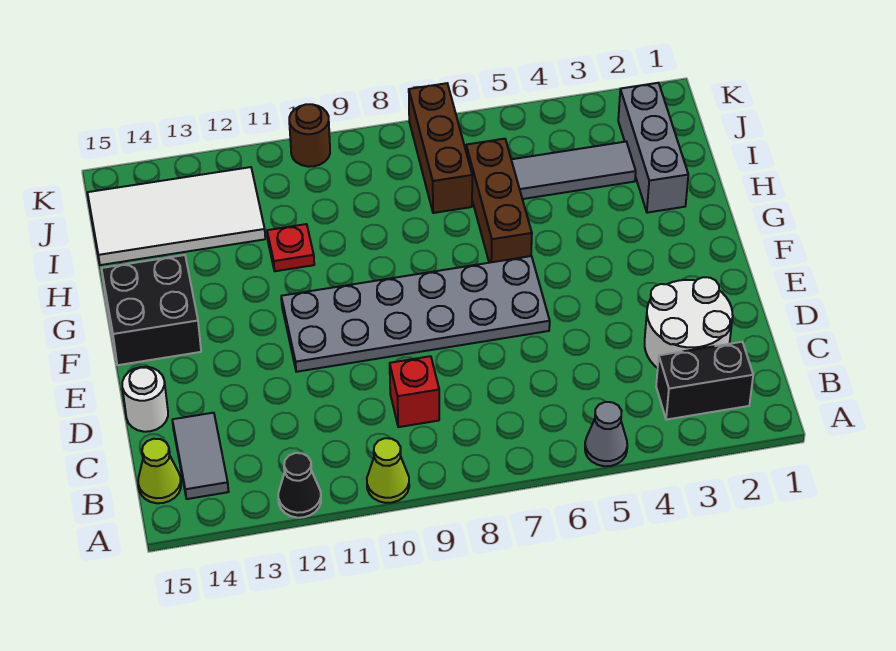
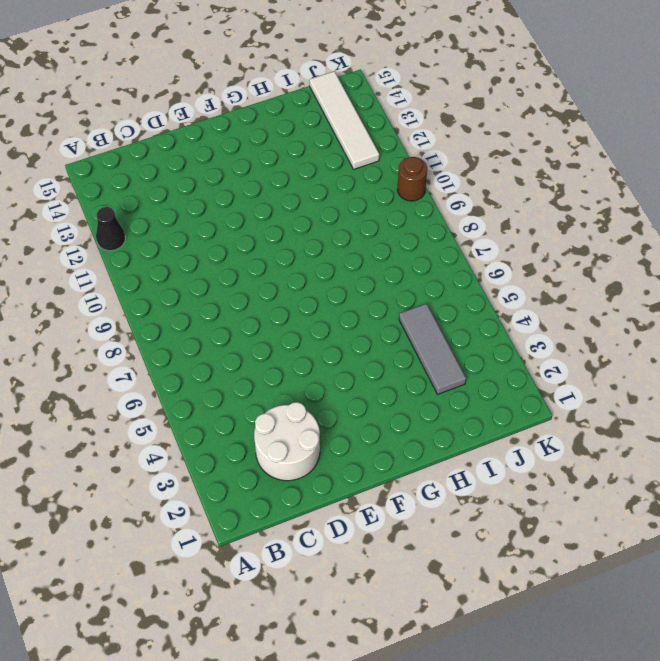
white 1x4 tile [310,71,379,169] -> white 2x4 tile [87,167,265,265]
none -> grey 1x1 cone [585,402,627,466]
none -> lime 1x1 cone [367,438,409,503]
none -> black 1x2 brick [656,342,753,420]

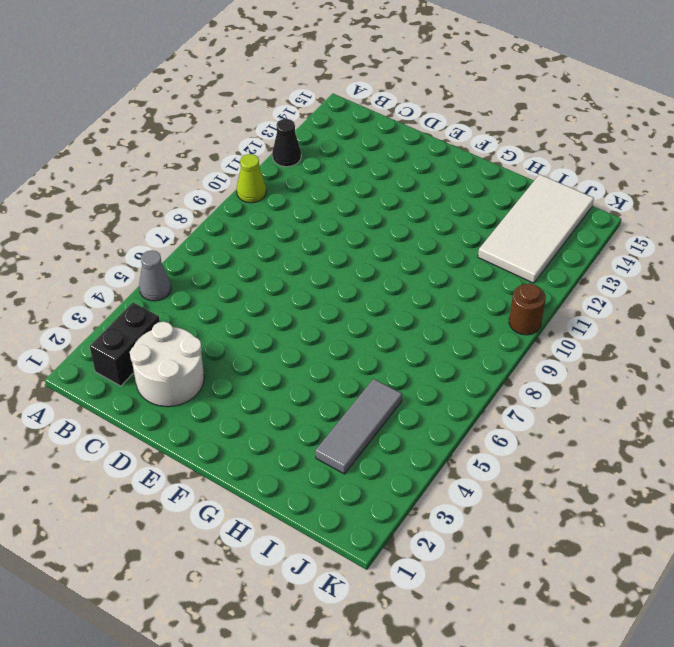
none -> grey 1x2 tile [172,413,229,499]
none -> lime 1x1 cone [138,439,181,503]
none -> red 1x1 brick [390,356,439,427]

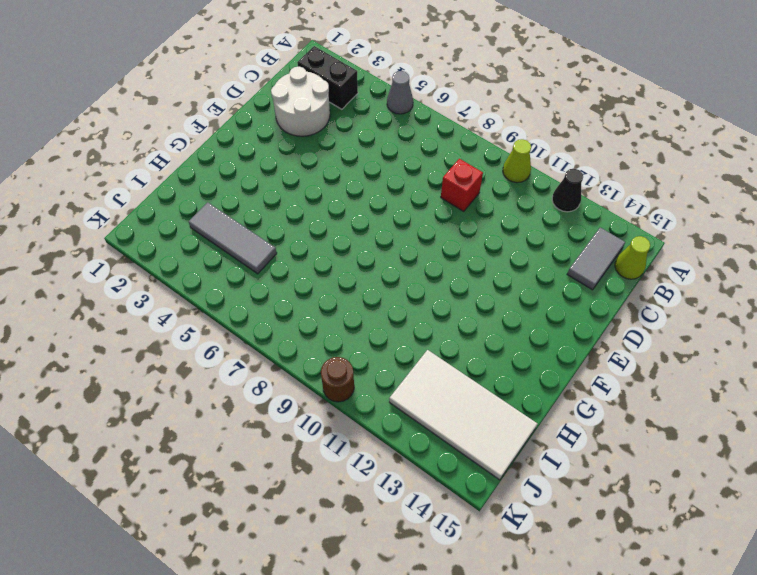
none -> white 1x1 round brick [122,367,168,432]
none -> grey 2x6 plate [281,256,550,372]
none -> black 2x2 brick [101,255,201,365]

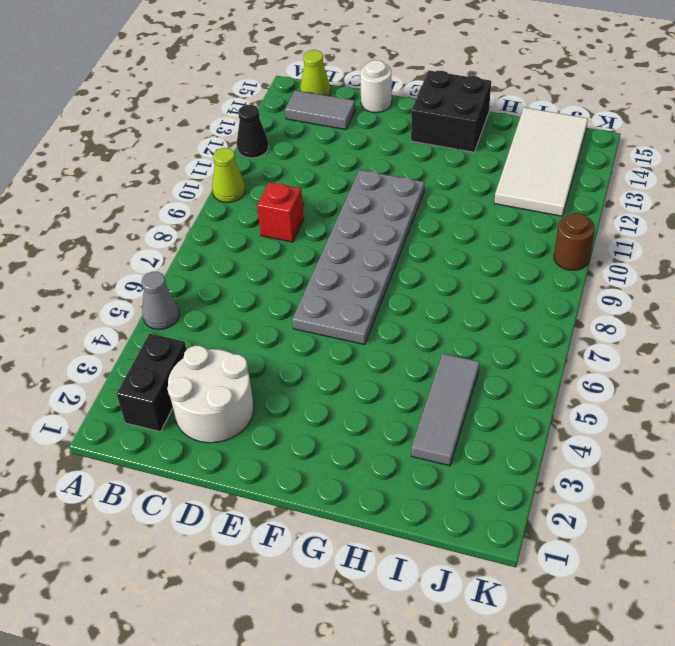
none -> brown 1x3 brick [466,139,532,263]
none -> grey 1x3 brick [618,83,688,213]
none -> red 1x1 plate [267,224,314,271]

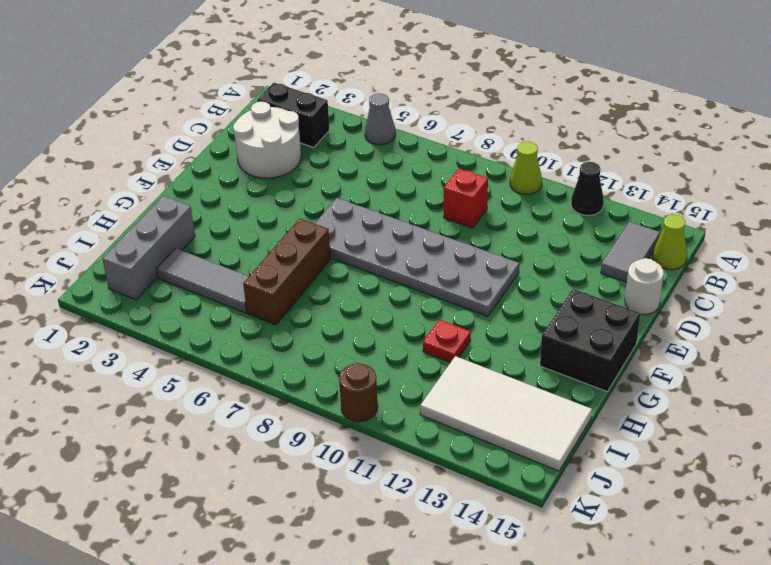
none -> brown 1x3 brick [409,83,472,213]

